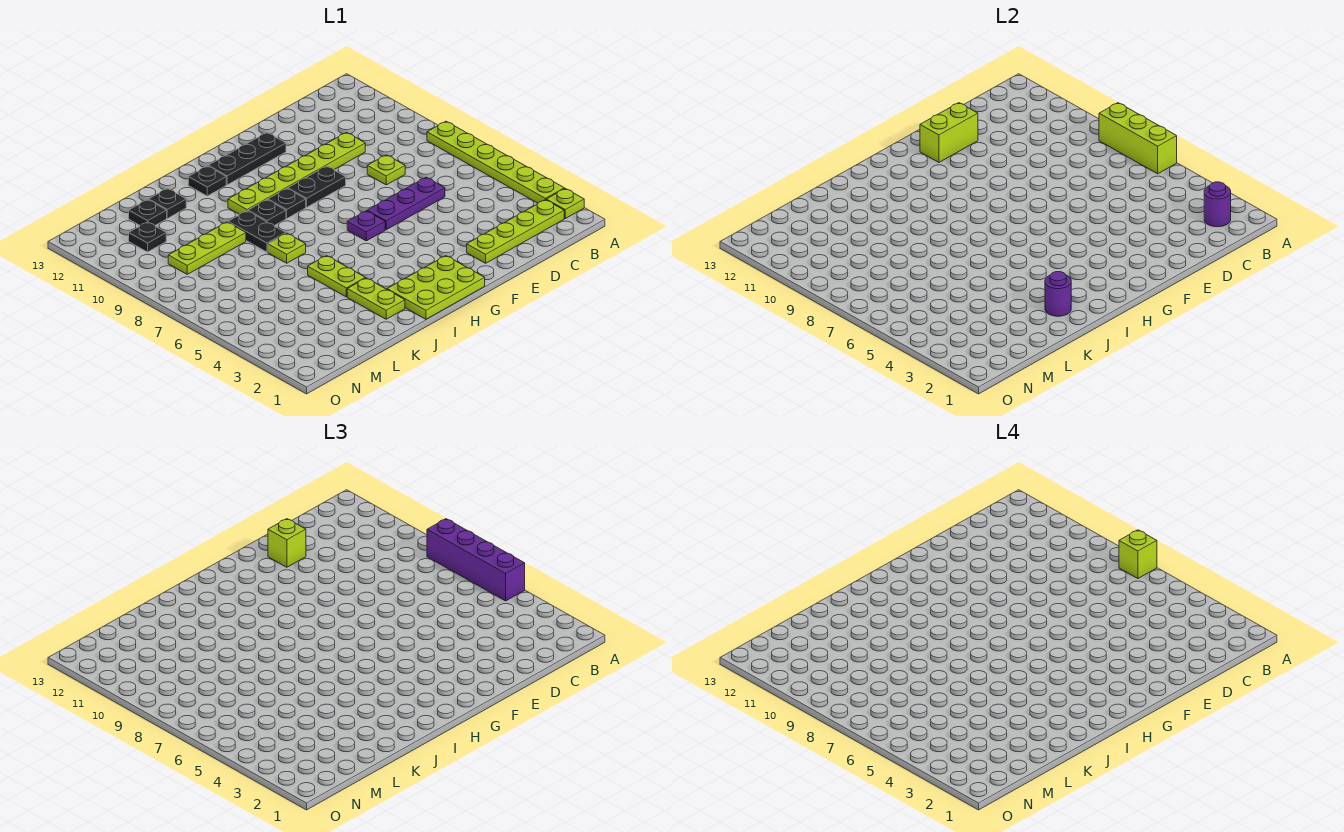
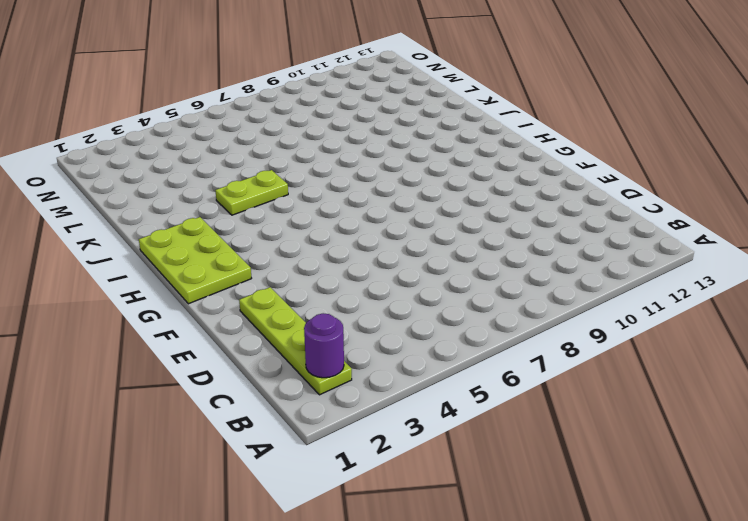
none -> lime 1x1 plate [546,189,584,218]
none -> lime 1x6 plate [427,121,564,203]
none -> purple 1x3 plate [367,177,445,230]

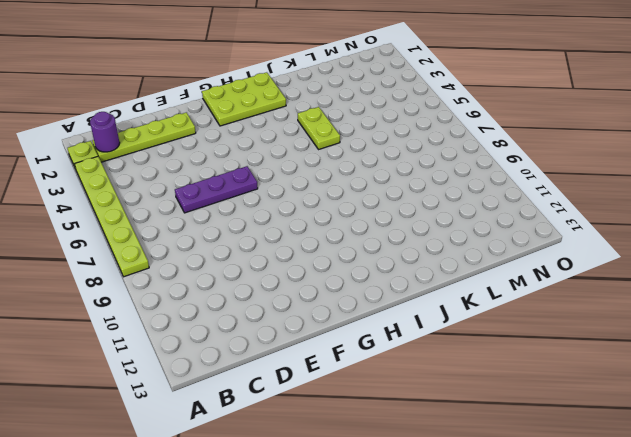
none -> lime 1x1 plate [367,155,405,185]
none -> lime 1x6 plate [228,132,365,214]
none -> black 1x2 plate [288,166,346,207]

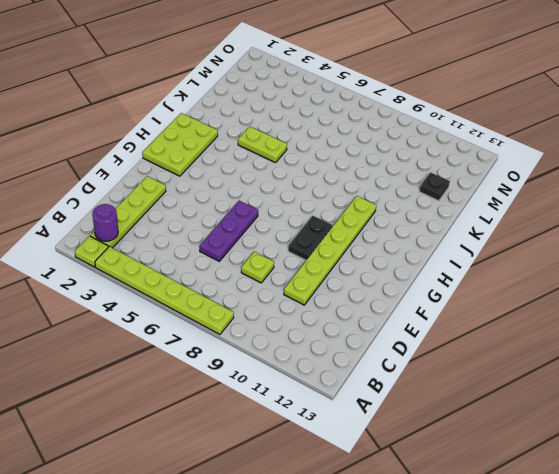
none -> black 1x3 plate [208,133,286,185]
none -> purple 1x1 plate [347,211,385,241]
none -> black 1x1 plate [268,189,306,218]

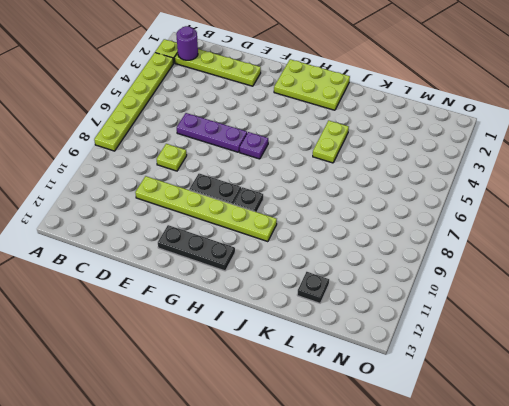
none -> black 1x1 plate [248,200,286,226]
none -> black 1x1 plate [188,166,226,196]
none -> lime 1x2 plate [347,278,405,319]

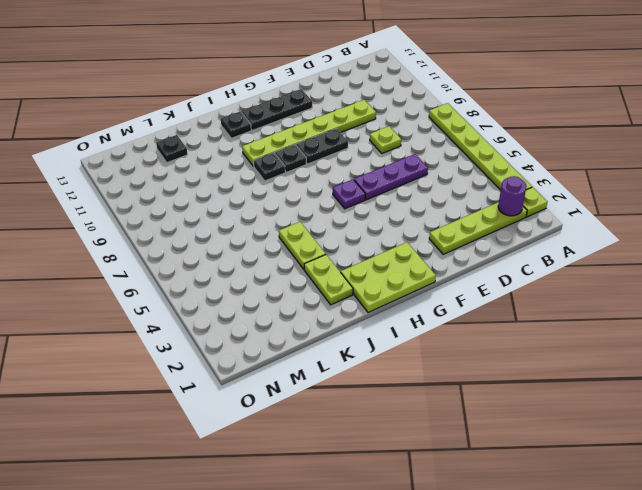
none -> lime 1x1 plate [268,233,306,263]
none -> black 1x2 plate [228,211,286,252]
none -> lime 1x3 plate [168,222,246,274]

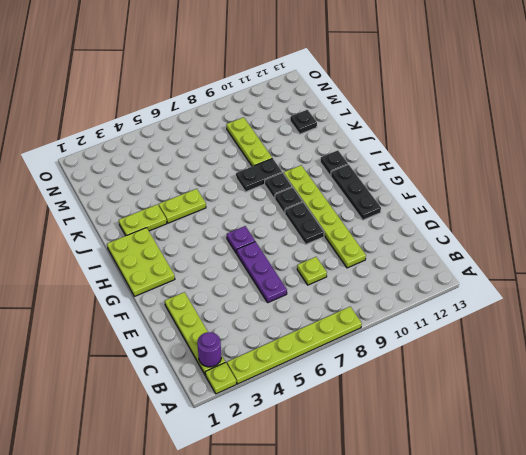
none -> lime 1x1 plate [268,233,306,263]
none -> black 1x1 plate [149,188,186,218]
none -> black 1x1 plate [129,222,166,252]

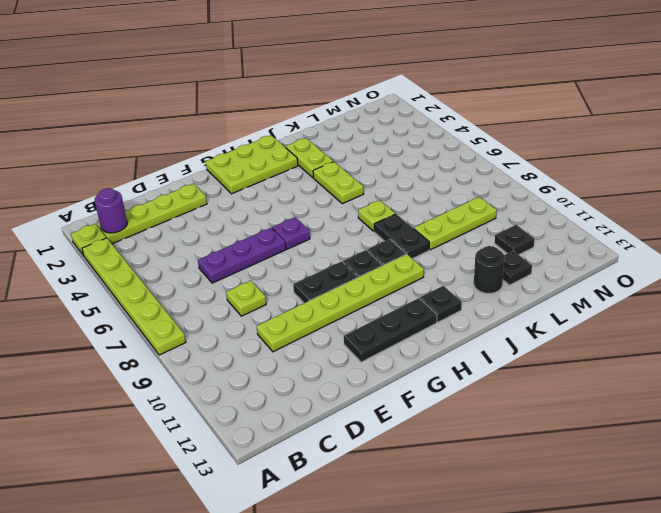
black 1x1 round brick [474,246,505,293] -> black 1x1 plate [149,188,186,218]
none -> lime 1x3 brick [1099,103,1177,174]
none -> lime 1x2 brick [920,103,978,162]
none -> purple 1x1 round brick [1045,272,1071,316]

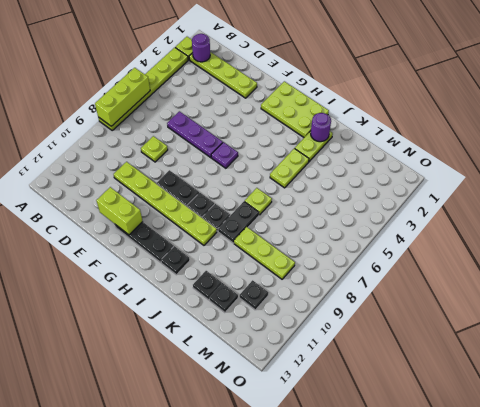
none -> purple 1x4 brick [427,519,525,601]
none -> lime 1x1 brick [268,519,306,567]
none -> lime 1x1 brick [1119,530,1157,579]

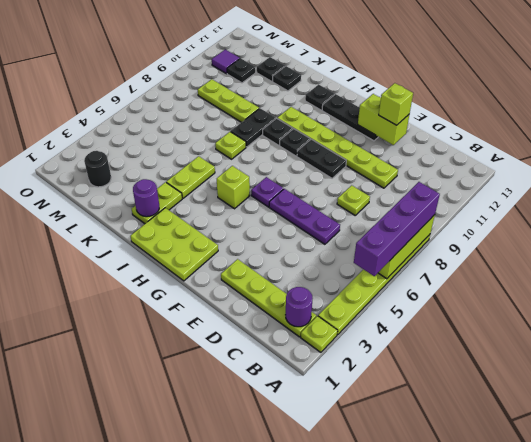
lime 1x1 brick [217,166,250,209] -> lime 1x1 brick moved to [1119,530,1157,579]
black 1x1 round brick [84,151,111,187] -> none
purple 1x1 tile [212,50,240,74] -> none

